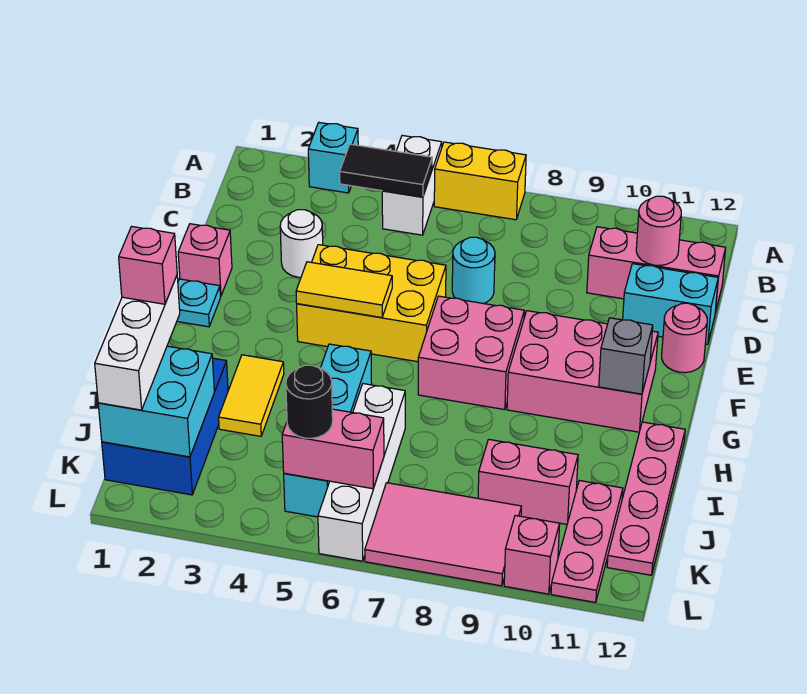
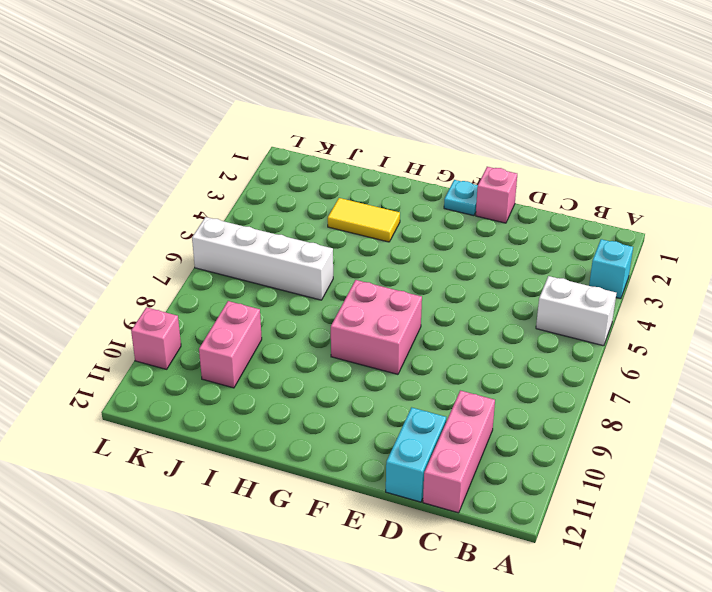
none -> yellow 1x2 brick [434,142,526,220]
none -> white 1x1 round brick [280,210,323,277]
none -> cyan 1x1 round brick [452,237,495,304]
none -> yellow 2x3 brick [297,245,446,362]

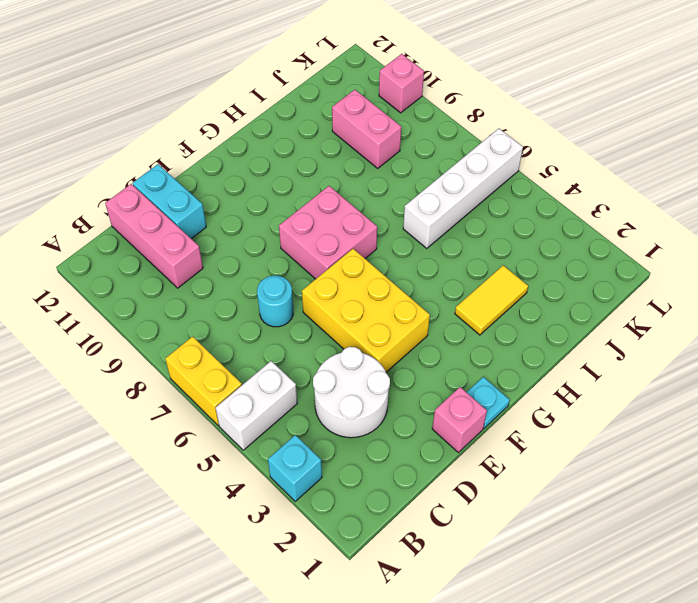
white 2x2 round brick [313,347,390,438] -> white 1x1 round brick [280,210,323,277]
none -> pink 1x1 round brick [662,303,707,373]
none -> pink 2x3 brick [507,311,658,432]
none -> cyan 1x4 brick [284,344,372,517]
none -> pink 1x4 plate [607,422,685,575]

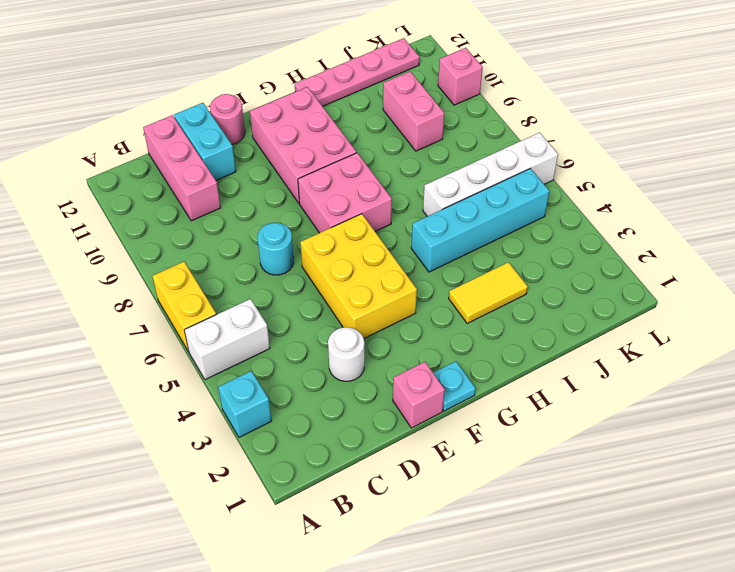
none -> blue 2x3 brick [102,358,228,495]
none -> pink 1x3 plate [551,481,623,602]
none -> pink 2x3 tile [365,483,522,586]
none -> black 1x2 tile [340,144,432,197]

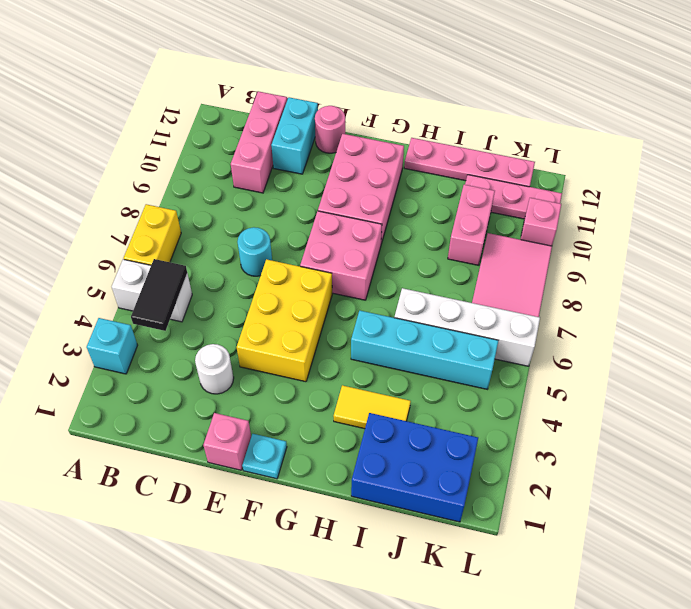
none -> pink 1x1 round brick [636,196,681,265]
none -> yellow 1x2 tile [296,262,392,318]
none -> grey 1x1 brick [599,318,653,394]
none -> cyan 2x2 brick [98,346,214,457]

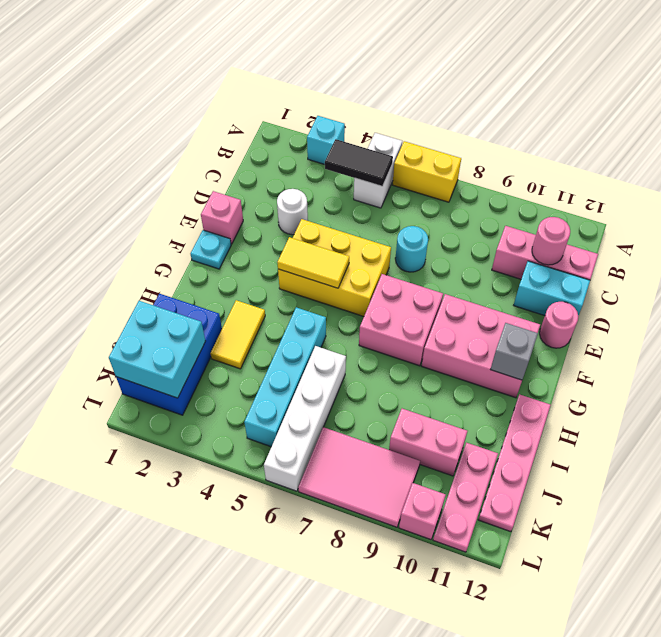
none -> pink 1x2 brick [282,409,384,489]
none -> white 1x3 brick [95,276,180,410]
none -> black 1x1 round brick [286,365,333,438]
none -> pink 1x1 brick [119,226,177,304]

